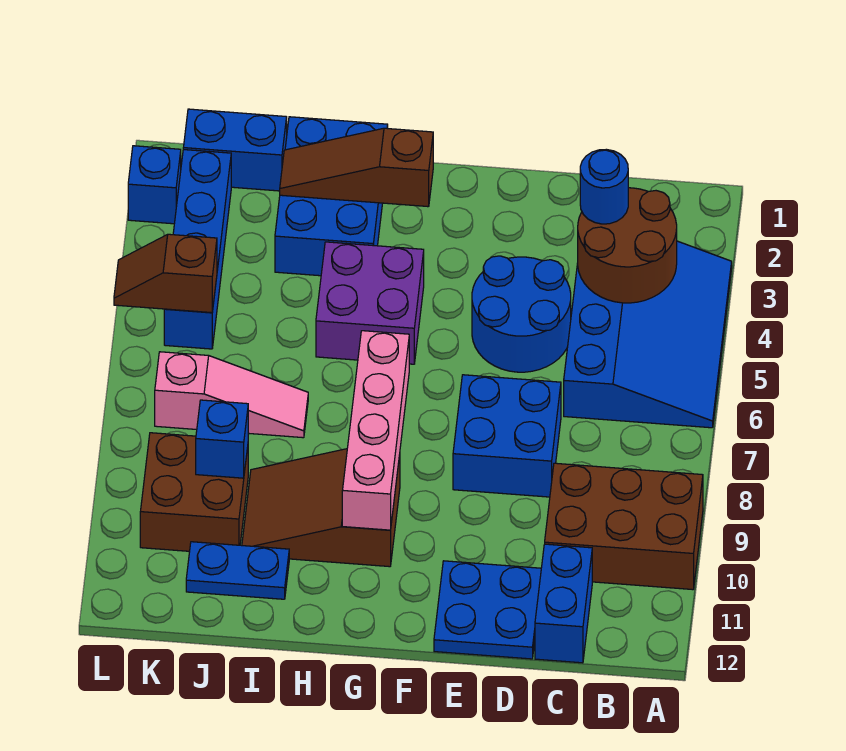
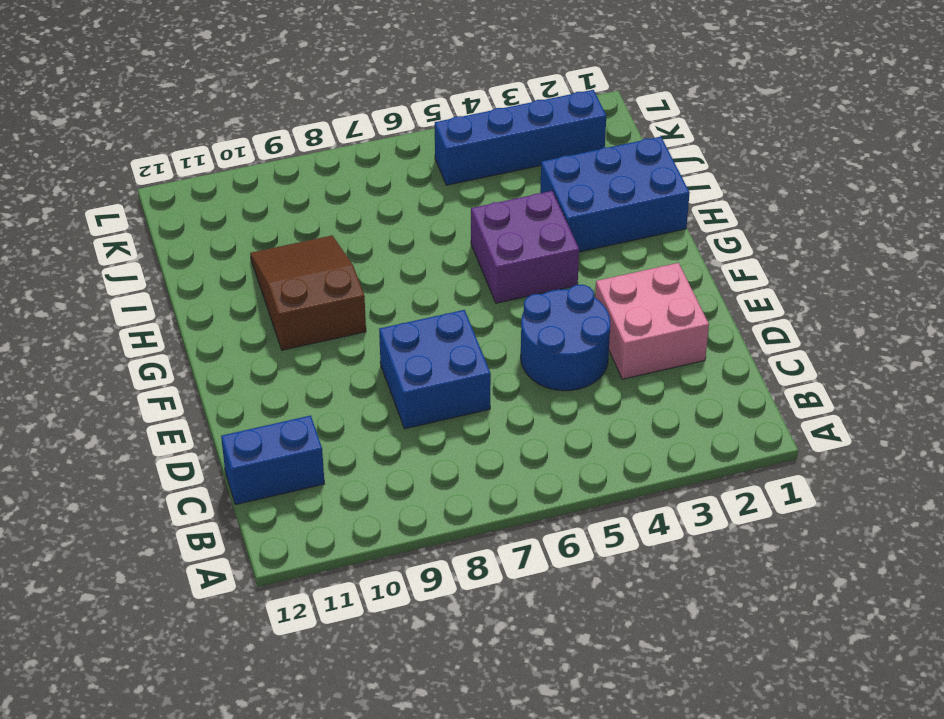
pink 2x2 brick [595,263,709,379] -> none
none -> blue 3x4 slope [564,241,732,428]
none -> brown 2x3 brick [545,463,703,590]
none -> blue 2x2 plate [434,561,541,659]

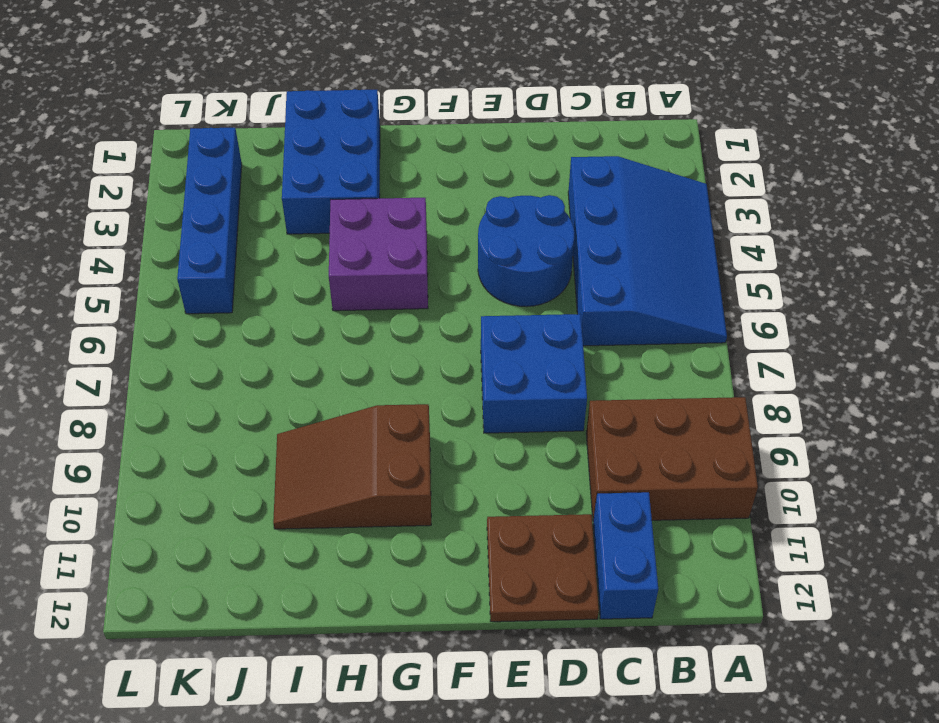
brown 2x2 plate [487,514,599,622] -> blue 2x2 plate [434,561,541,659]
none -> pink 1x3 slope [155,352,308,438]
none -> blue 1x2 plate [186,542,289,599]
none -> blue 1x2 brick [183,109,287,191]

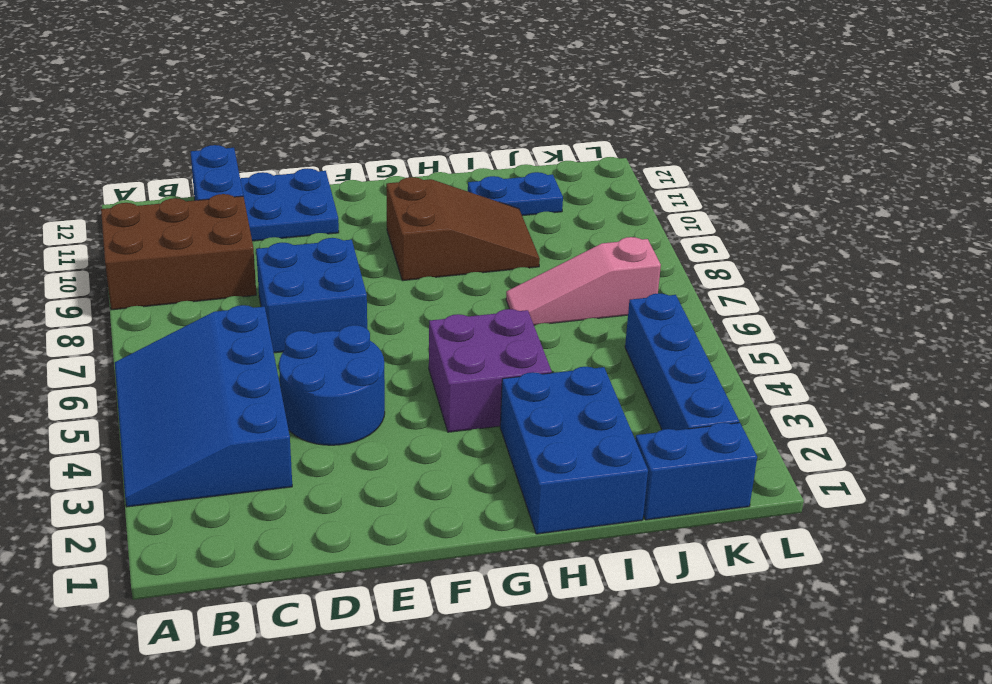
none -> brown 2x2 brick [140,433,248,551]
none -> blue 1x1 brick [128,146,181,224]
none -> brown 2x2 round brick [578,188,677,303]

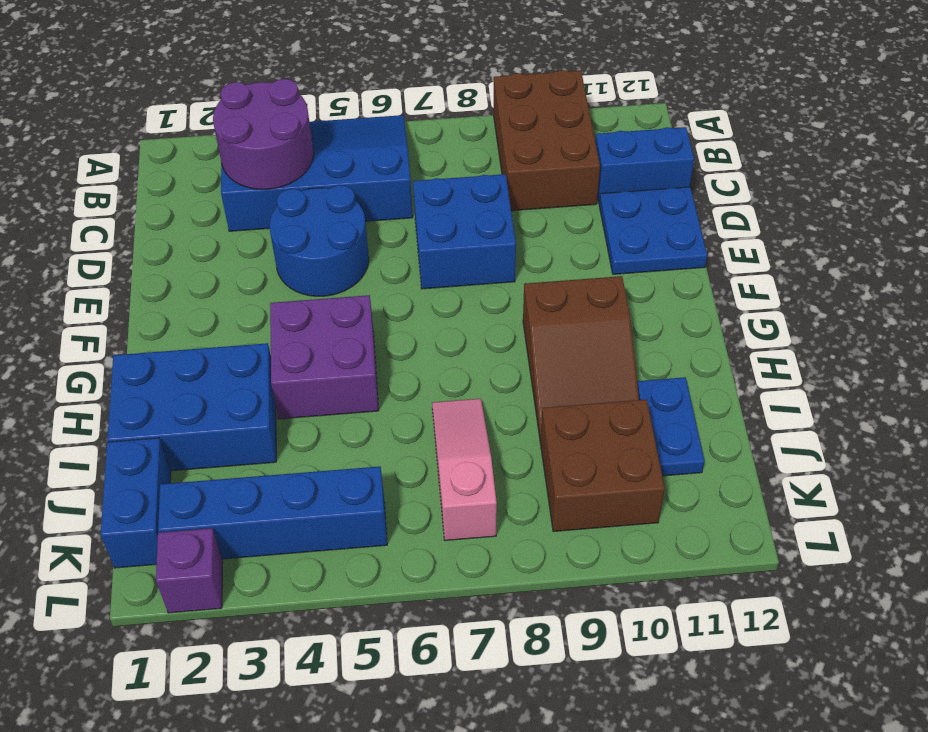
purple 2x2 round brick [213,79,314,189] -> brown 2x2 round brick [578,188,677,303]
purple 1x1 brick [156,528,223,613] -> blue 1x1 brick [128,146,181,224]
none -> brown 1x3 slope [280,128,433,207]
none -> pink 1x4 brick [342,331,409,530]
none -> blue 1x1 brick [196,400,248,478]

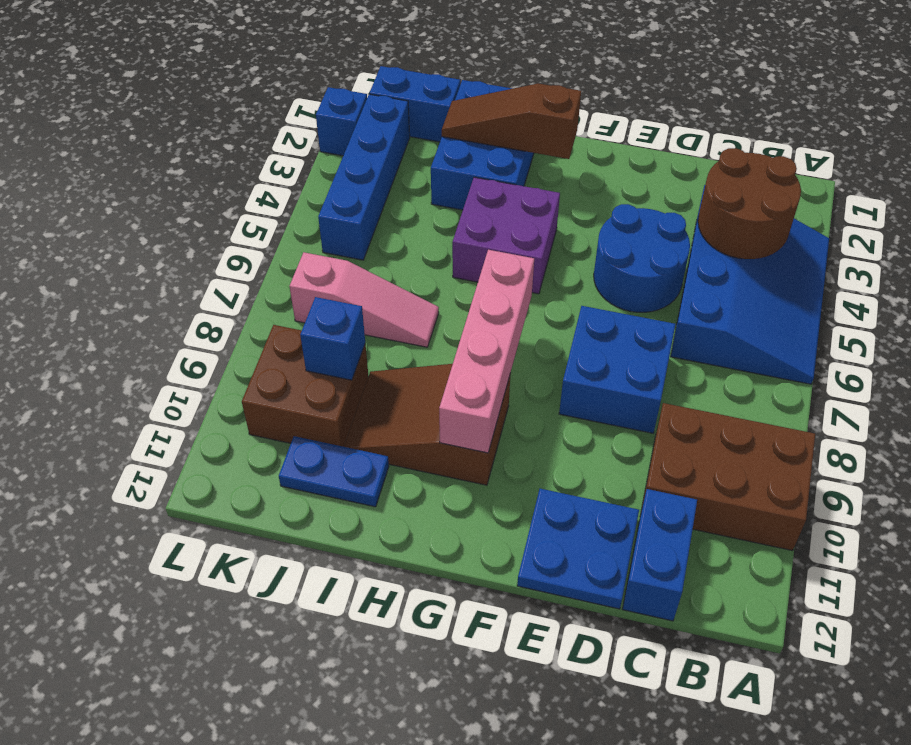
none -> brown 1x2 slope [114,234,217,313]
none -> blue 1x1 round brick [580,149,628,224]

